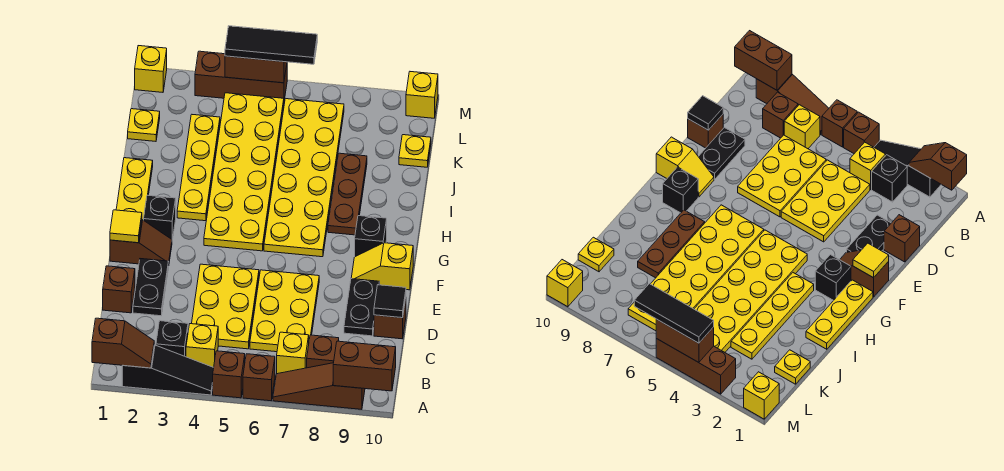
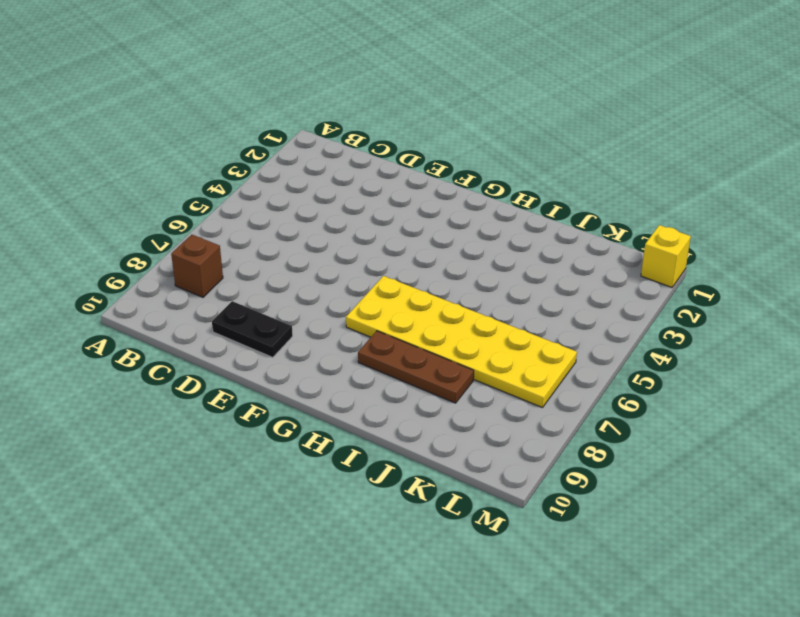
none -> black 1x3 slope [122,345,214,395]
none -> brown 1x1 brick [213,351,245,398]
none -> brown 1x1 brick [243,354,275,401]
none -> brown 1x3 slope [273,363,365,409]

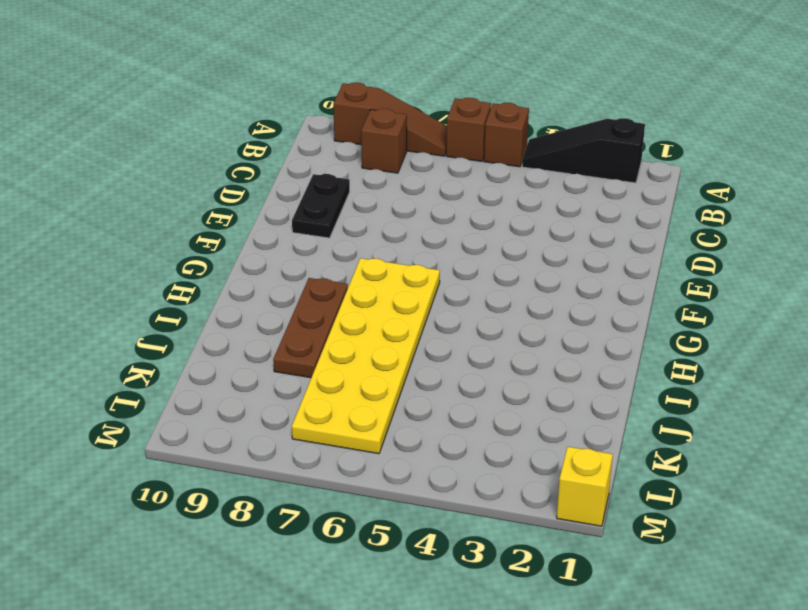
none -> black 1x1 brick [156,321,188,357]
none -> yellow 1x1 brick [186,324,218,367]
none -> yellow 1x1 brick [277,332,309,374]
none -> yellow 2x3 plate [192,264,259,349]

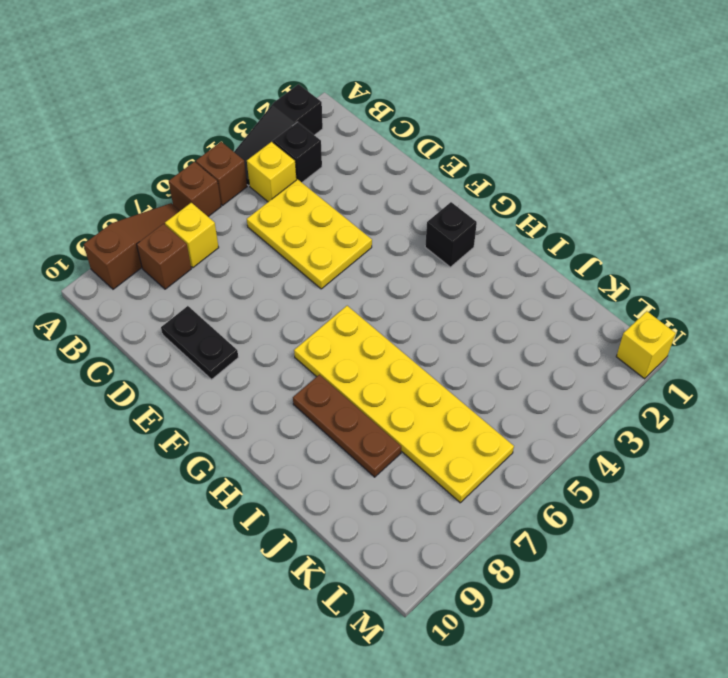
none -> yellow 2x3 plate [250,270,319,352]
none -> brown 1x1 brick [103,266,135,313]
none -> black 1x2 plate [133,259,169,316]
none -> brown 1x1 brick [374,299,406,339]

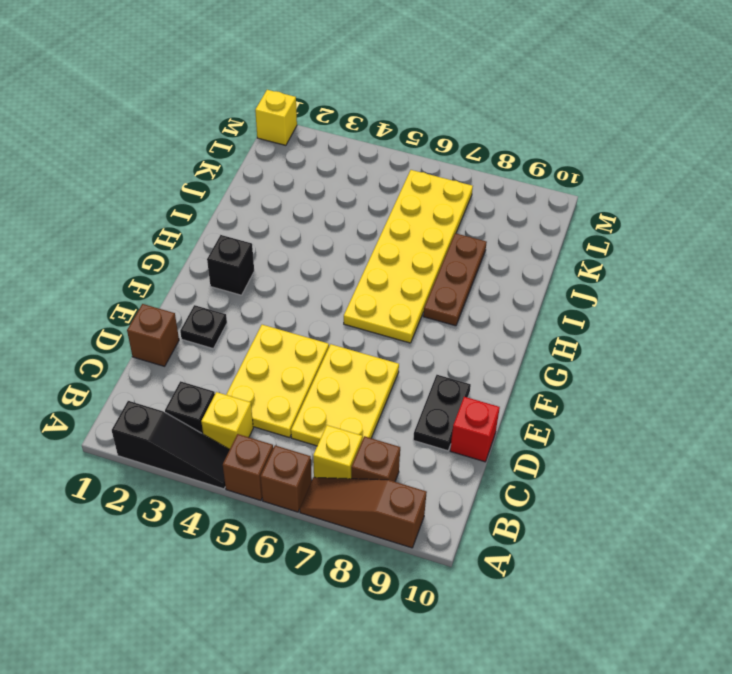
red 1x1 brick [450,397,500,462] -> brown 1x1 brick [374,299,406,339]
black 1x1 plate [180,305,227,348] -> black 1x2 plate [133,259,169,316]
none -> brown 1x2 slope [110,220,172,264]
none -> yellow 1x2 slope [351,243,413,290]
none -> yellow 1x3 plate [116,158,153,220]
none -> yellow 2x6 plate [204,93,284,251]

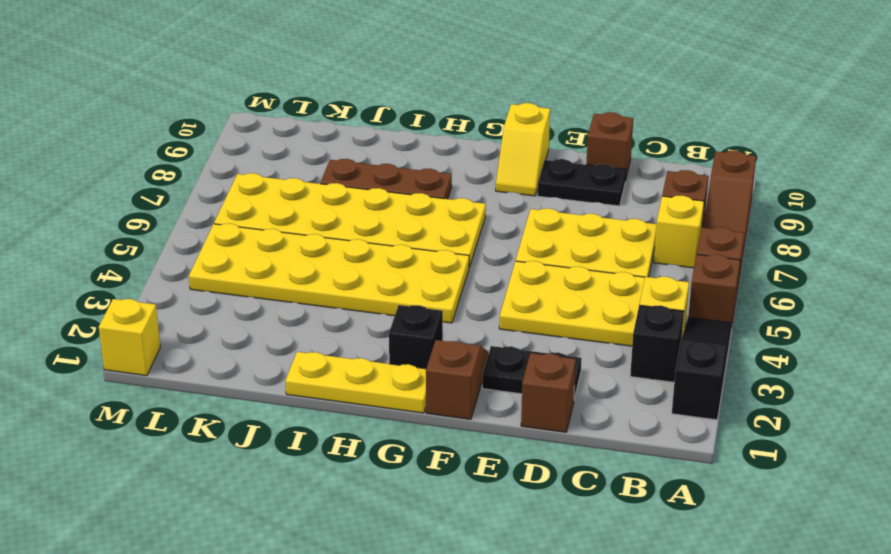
none -> black 1x1 brick [355,216,387,257]
none -> yellow 1x4 plate [177,115,220,221]
none -> yellow 1x1 plate [128,109,160,141]
none -> yellow 1x1 plate [399,135,431,167]

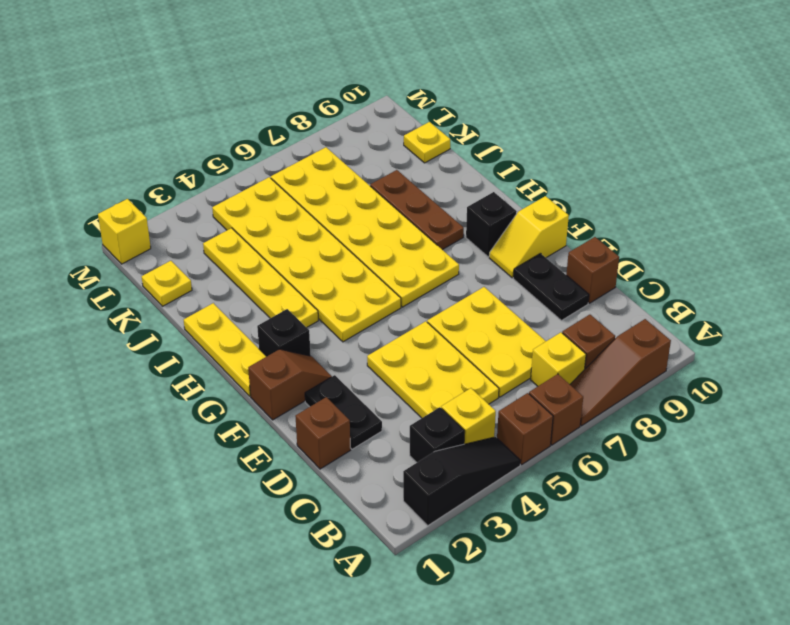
none -> brown 1x3 brick [195,51,287,100]
none -> yellow 1x1 brick [406,72,438,118]
none -> brown 1x2 slope [92,318,154,368]
none -> brown 1x2 brick [333,341,396,391]

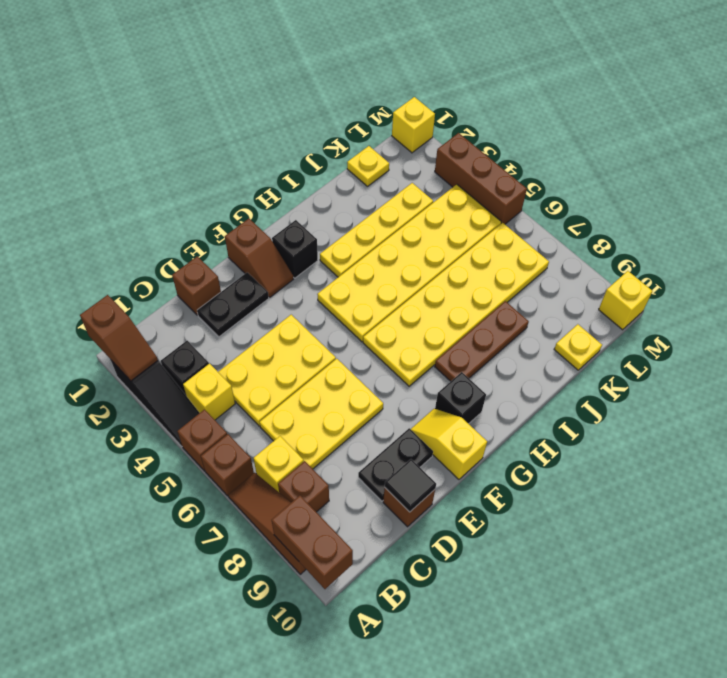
none -> yellow 1x3 plate [116,158,153,220]
none -> yellow 1x1 tile [110,210,142,243]
none -> brown 1x2 brick [225,56,287,83]
none -> black 1x3 tile [225,26,317,64]

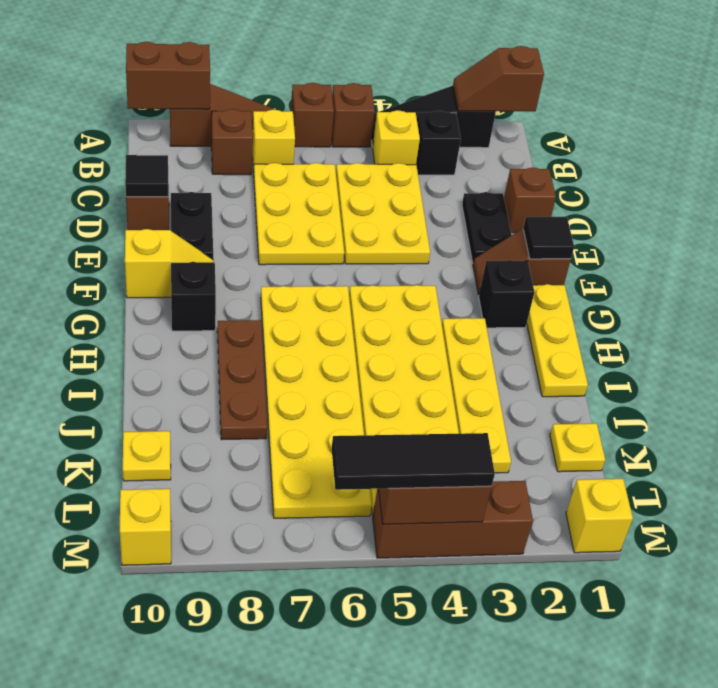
black 1x1 tile [523,217,574,259] -> yellow 1x1 tile [110,210,142,243]

